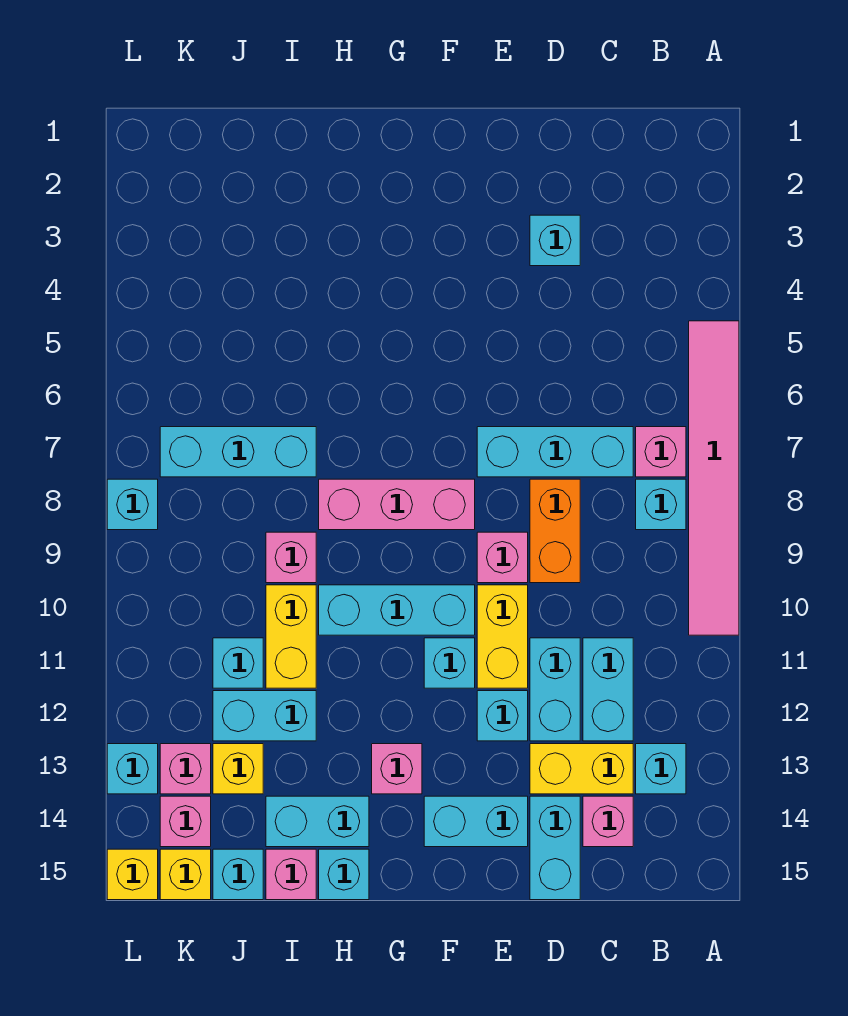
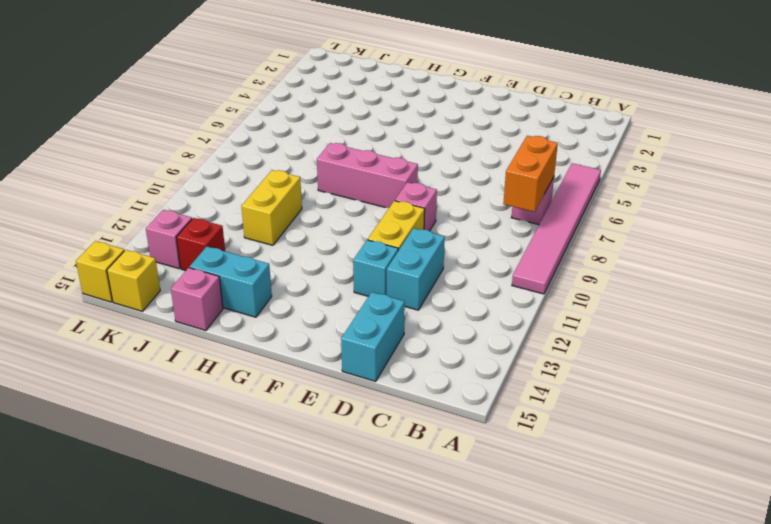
orange 1x2 brick [503,136,558,212] -> orange 1x2 brick moved to [530,479,580,583]
red 1x1 brick [176,218,225,271] -> yellow 1x1 brick [213,744,263,794]
none -> cyan 1x1 brick [636,479,686,530]
none -> cyan 1x1 brick [636,744,686,794]
none -> cyan 1x3 brick [477,427,633,477]
none -> cyan 1x2 brick [583,638,633,741]

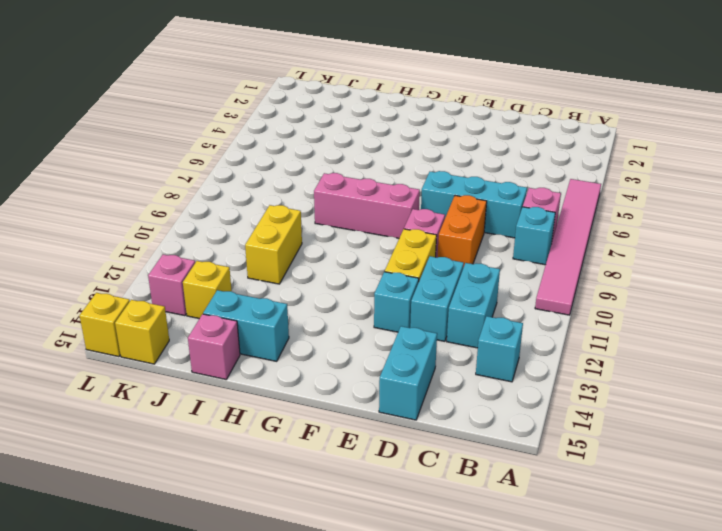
none -> yellow 1x2 brick [530,744,633,794]
none -> pink 1x1 brick [583,796,633,847]
none -> cyan 1x1 brick [530,215,580,266]
none -> cyan 1x2 brick [424,796,528,847]

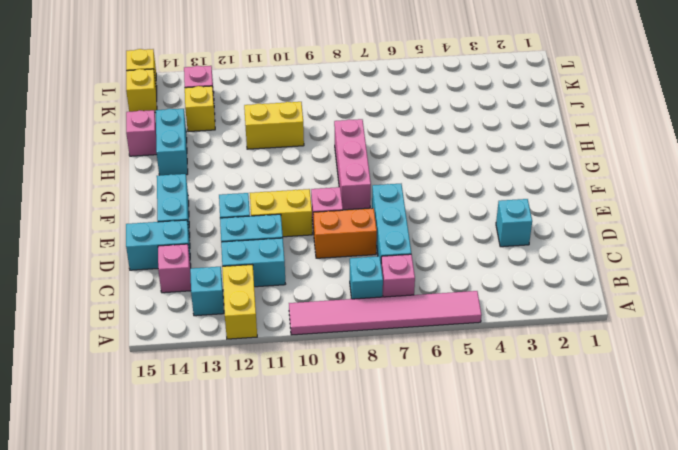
yellow 1x2 brick [222,264,257,339] -> yellow 1x2 brick moved to [530,744,633,794]
none -> cyan 1x3 brick [319,585,475,635]
none -> cyan 1x1 brick [424,638,475,688]
none -> pink 1x1 brick [372,744,422,794]
none -> cyan 1x1 brick [319,849,369,900]

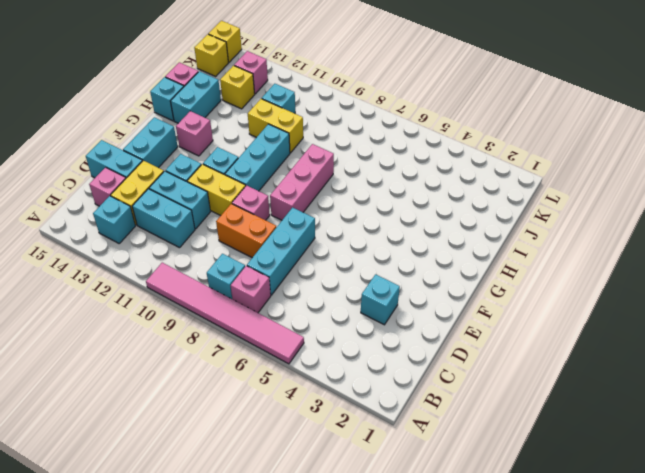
none -> cyan 1x3 brick [160,427,316,477]
none -> pink 1x1 brick [266,532,316,583]
none -> cyan 1x2 brick [213,691,316,741]
none -> cyan 1x1 brick [213,849,263,900]

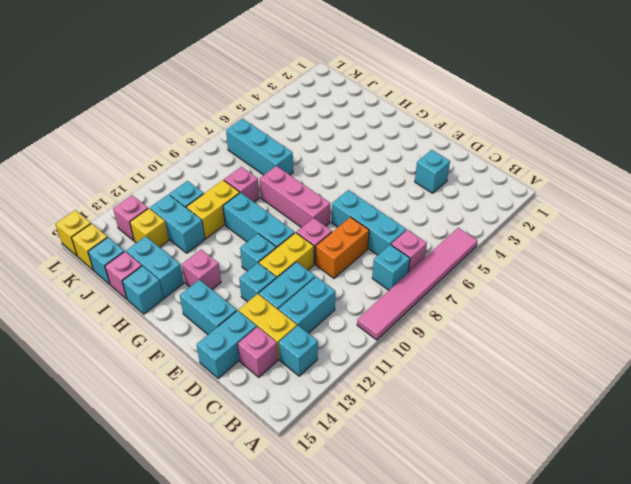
none -> pink 1x1 brick [160,796,211,847]
none -> cyan 1x1 brick [107,479,158,530]
none -> cyan 1x1 brick [107,744,158,794]

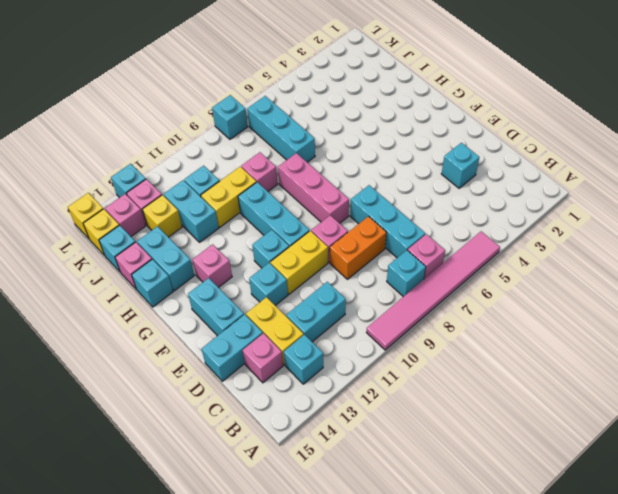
none -> cyan 1x2 brick [530,638,580,741]

